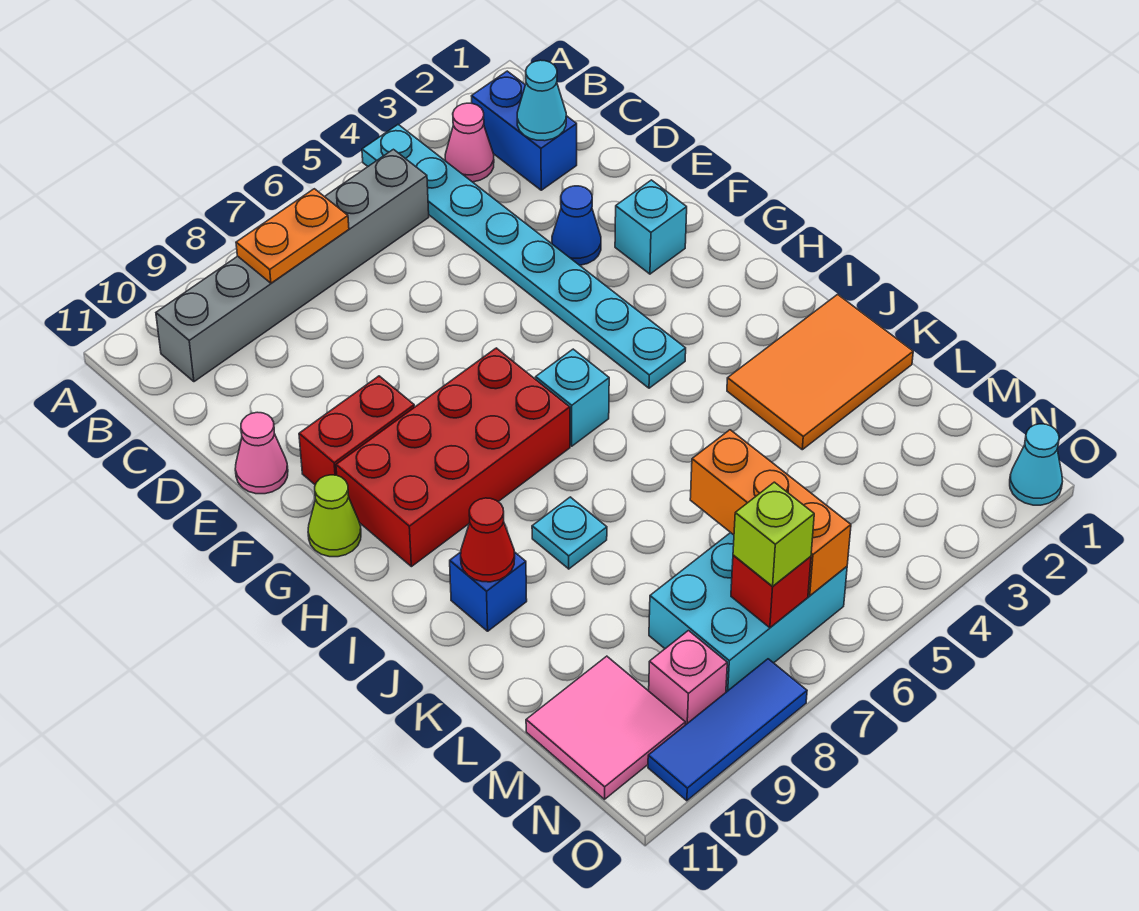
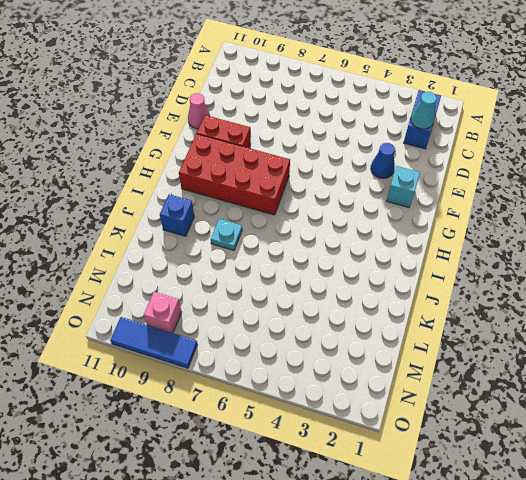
none -> cyan 1x8 plate [362,125,686,388]
none -> pink 1x1 cone [445,103,494,182]
none -> grey 1x6 brick [156,149,429,382]

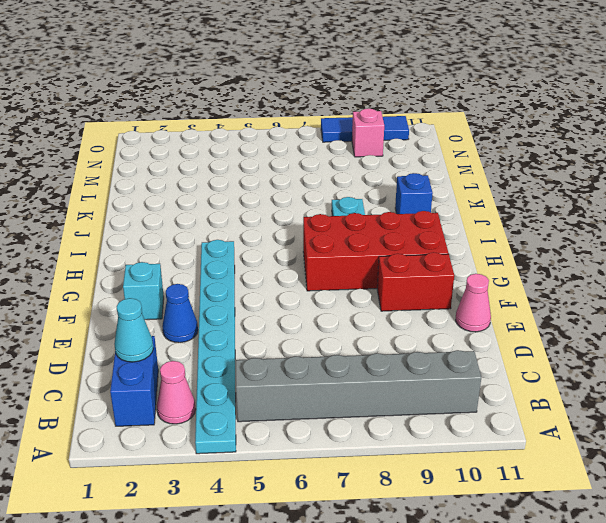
none -> lime 1x1 cone [308,475,361,557]
none -> cyan 1x1 brick [536,349,609,446]
none -> orange 2x3 tile [727,294,913,450]

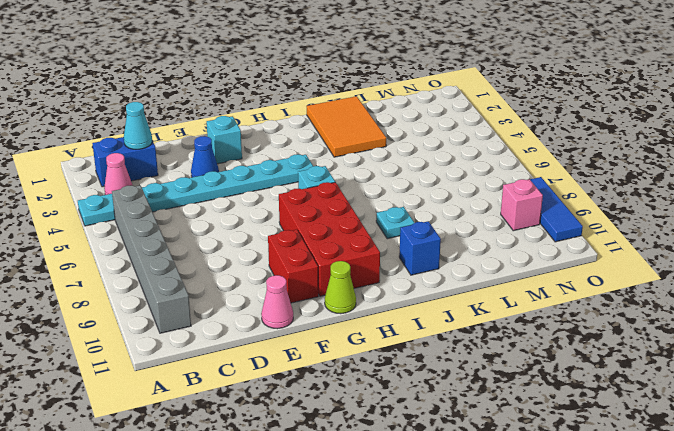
none -> cyan 2x3 brick [649,533,847,692]
none -> pink 2x2 tile [526,656,685,799]
none -> cyan 1x1 cone [1010,424,1063,505]

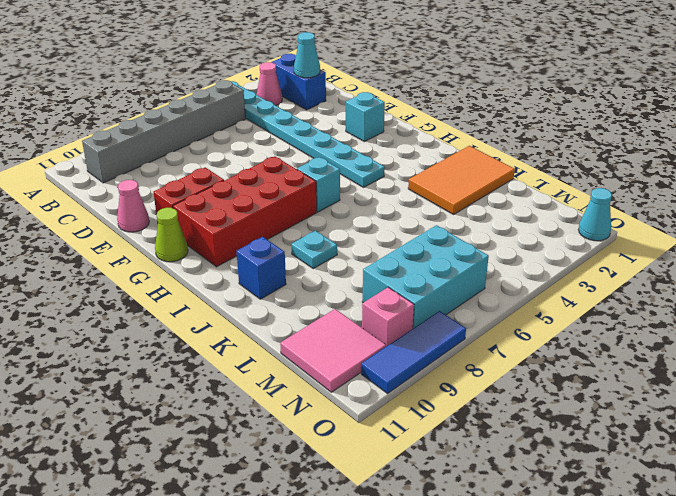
none -> blue 1x1 cone [552,186,601,265]
none -> orange 1x2 plate [236,189,349,283]
none -> red 1x1 cone [461,498,515,582]

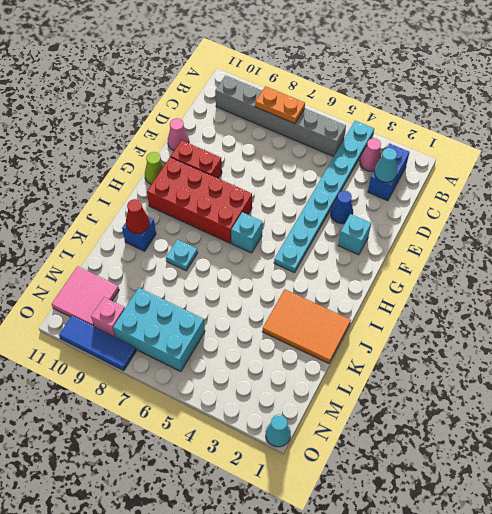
none -> orange 1x3 brick [690,430,851,596]
none -> red 1x1 brick [731,555,811,628]
none -> lime 1x1 brick [733,482,814,587]

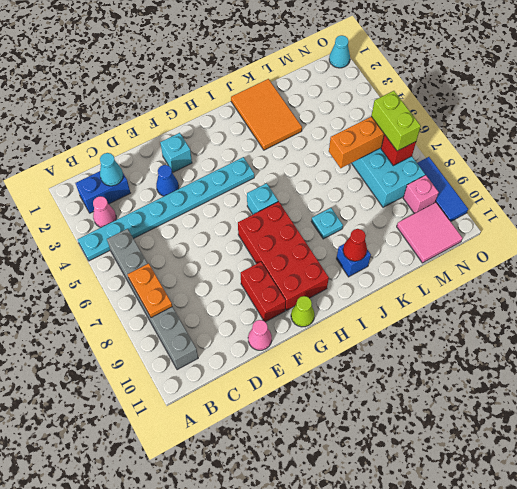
lime 1x2 brick [371,91,421,151] -> lime 1x1 brick [733,482,814,587]

